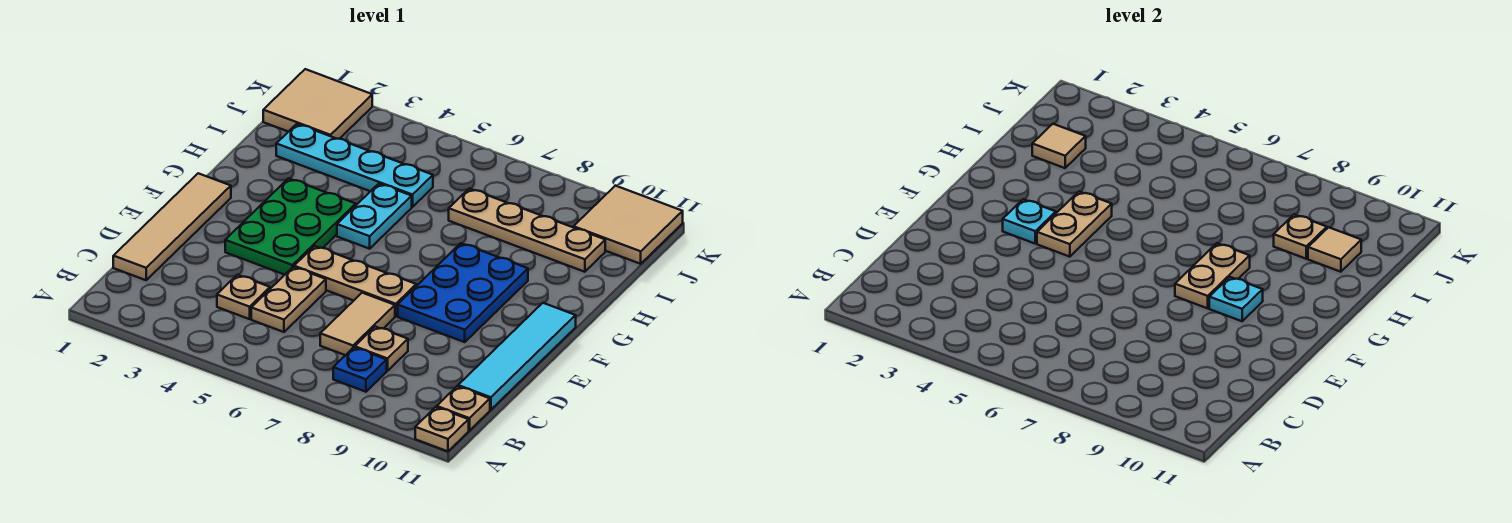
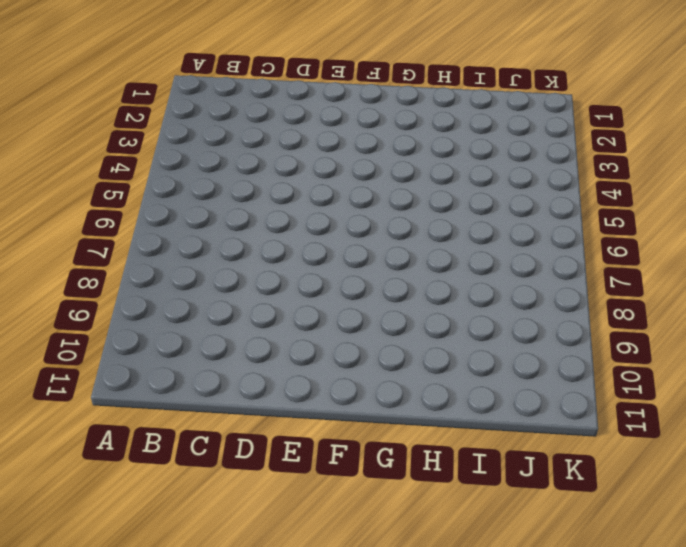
none -> tan 1x1 plate [415,407,469,451]
none -> blue 1x1 plate [333,347,387,392]
none -> tan 1x1 plate [437,386,490,431]

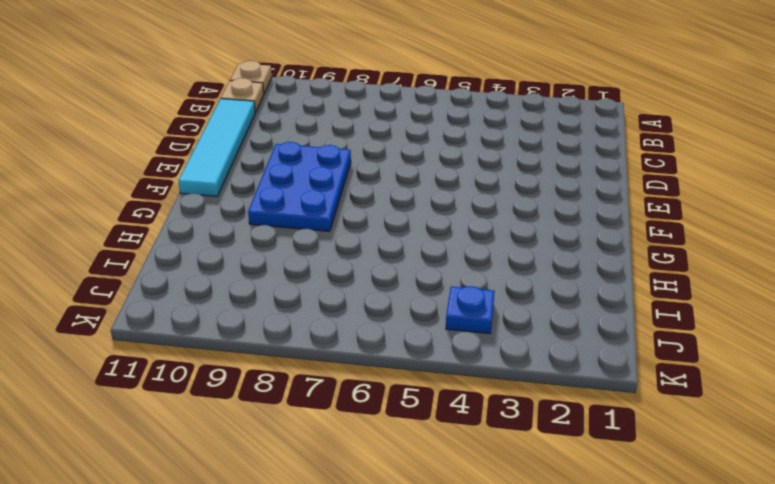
blue 1x1 plate [446,286,495,334] -> blue 1x1 plate moved to [333,347,387,392]
none -> tan 1x4 tile [113,173,231,280]
none -> tan 1x1 plate [217,275,270,319]
none -> tan 1x2 plate [251,267,326,332]

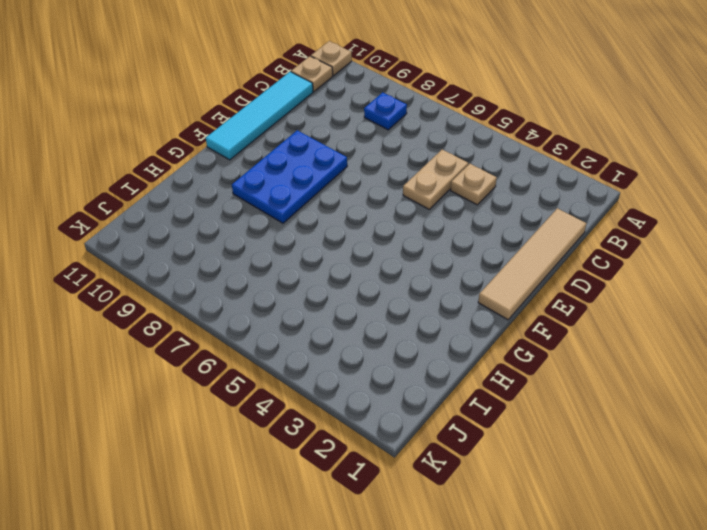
none -> tan 1x2 tile [320,293,395,355]
none -> tan 1x1 plate [355,327,408,371]
none -> green 2x3 plate [225,178,356,275]

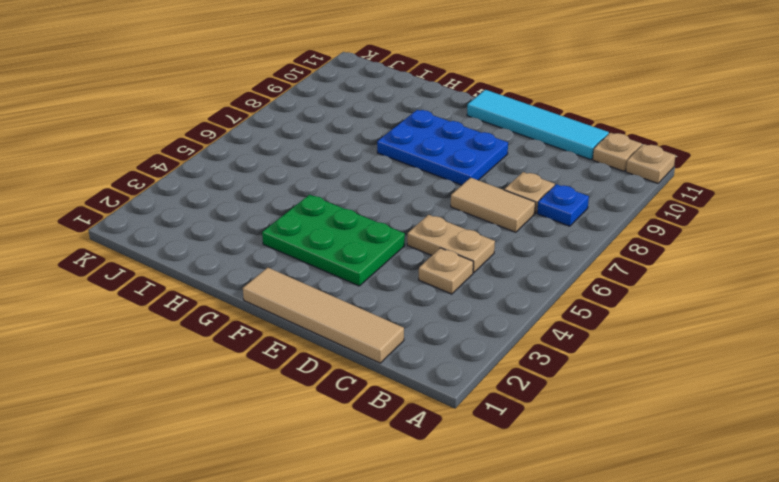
none -> tan 1x3 plate [294,246,416,316]
none -> cyan 1x2 plate [337,184,412,249]
none -> cyan 1x4 plate [276,124,433,207]

